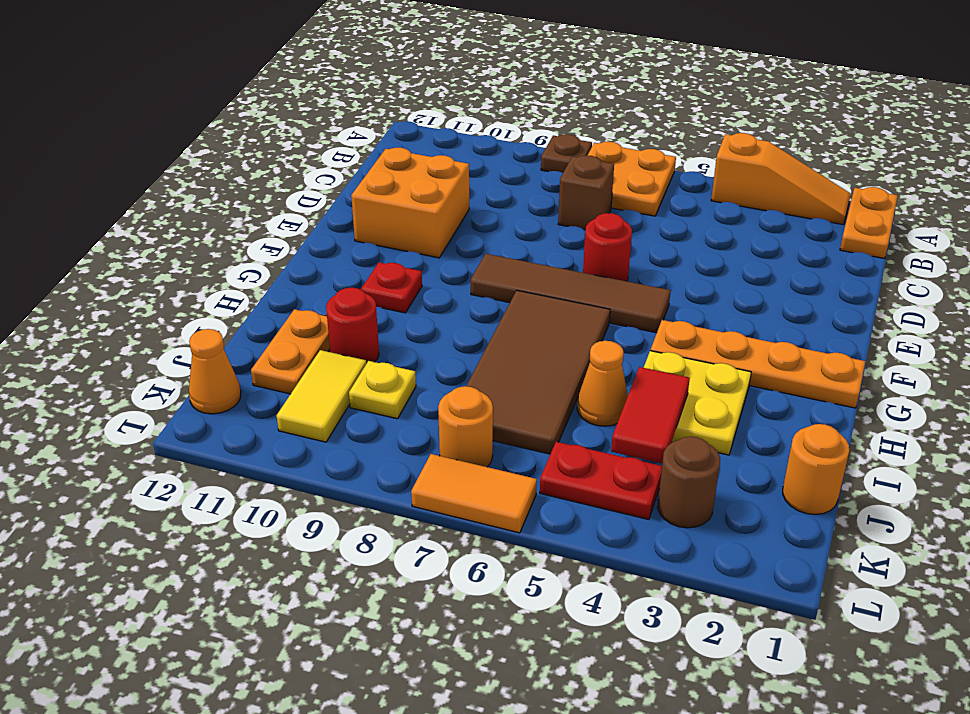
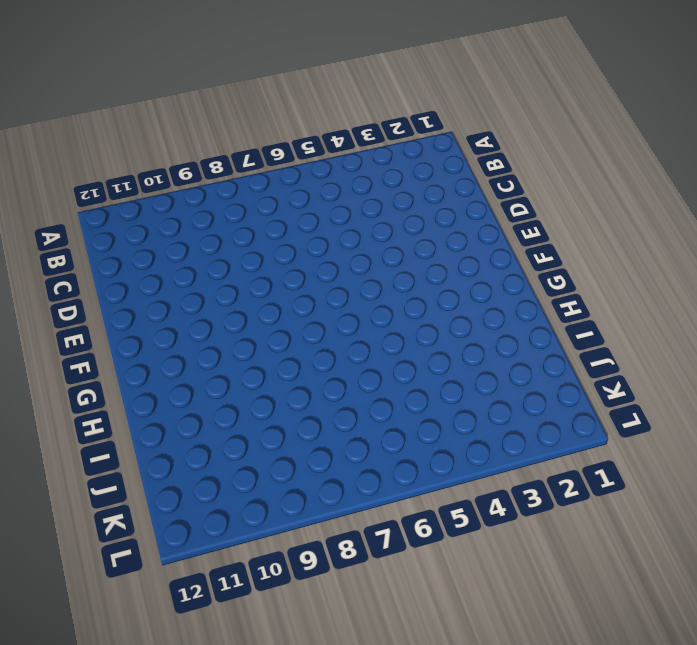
none -> orange 1x2 plate [840,187,898,259]
none -> orange 1x3 slope [711,133,851,224]
none -> orange 2x2 plate [588,142,676,216]

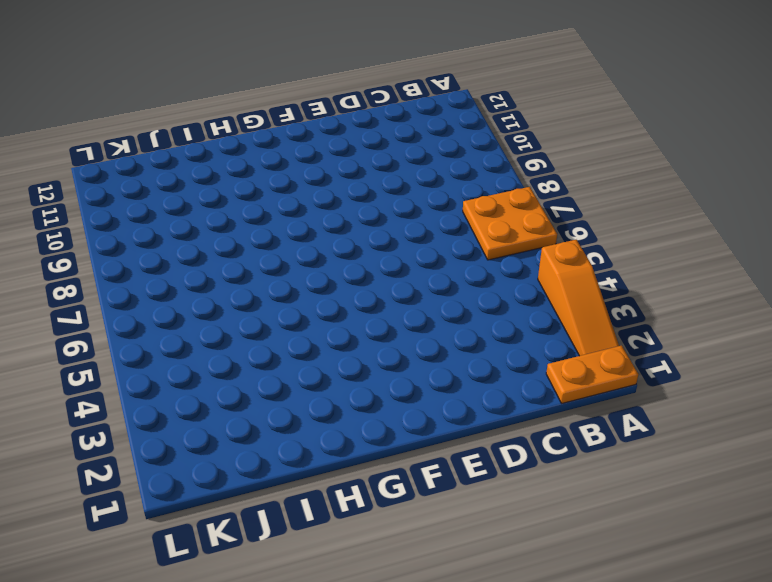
none -> brown 1x1 plate [541,134,592,173]
none -> brown 1x1 brick [558,155,614,230]
none -> orange 2x2 brick [351,148,469,258]

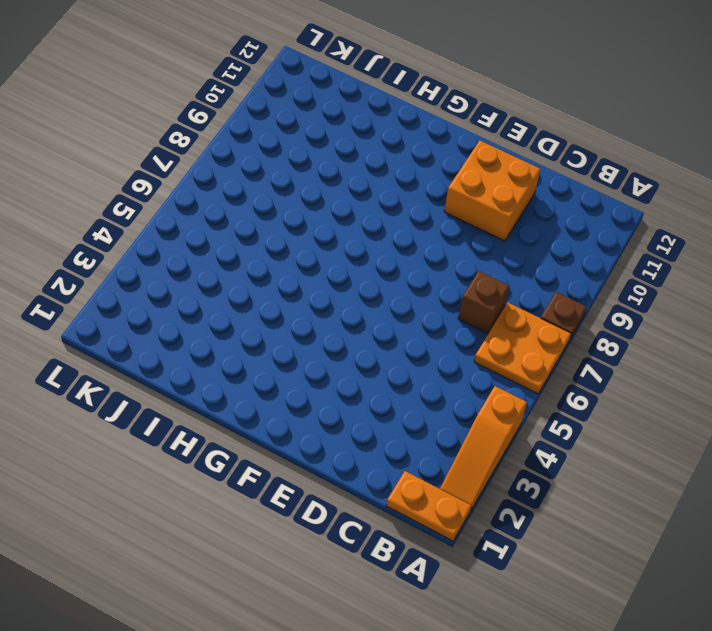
none -> red 1x1 round brick [583,213,632,281]
none -> brown 1x4 tile [471,254,671,333]
none -> orange 1x4 plate [650,320,865,408]

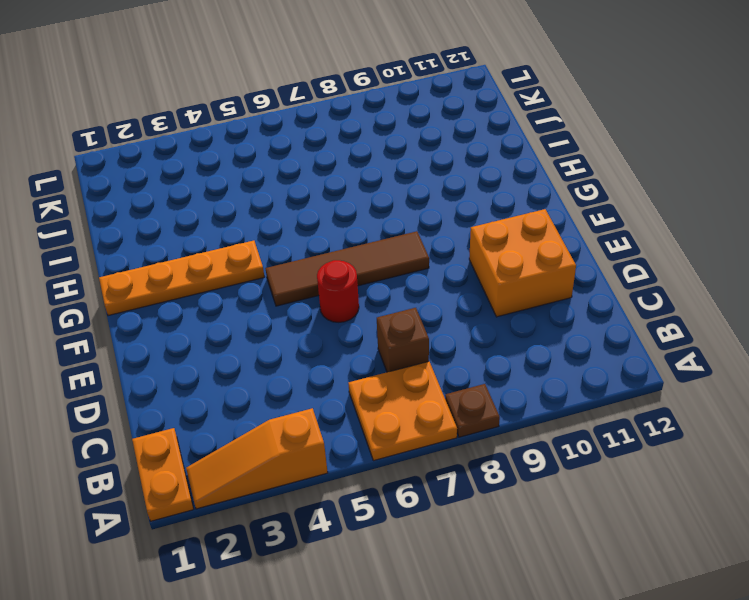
none -> brown 2x4 tile [467,290,610,454]
none -> red 1x1 plate [361,262,422,313]
none -> yellow 2x2 plate [644,351,751,455]

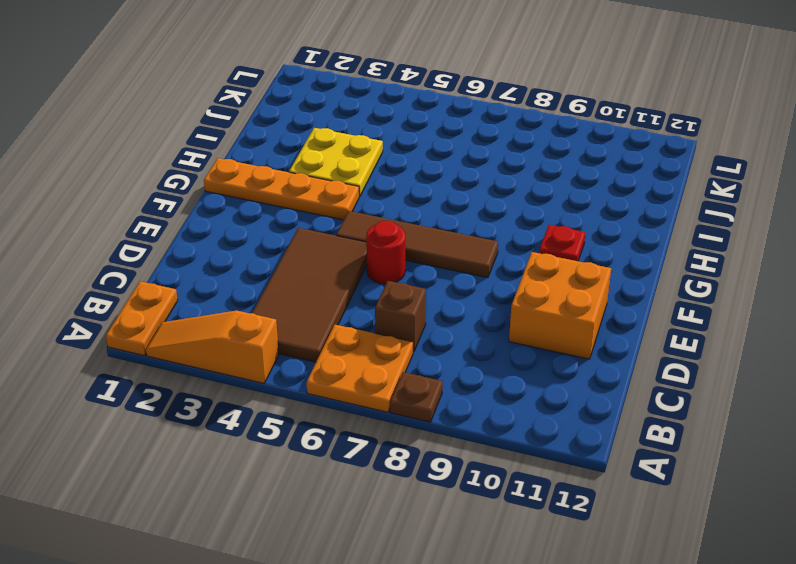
brown 2x4 tile [252,228,367,362] -> brown 2x4 tile moved to [467,290,610,454]
none -> orange 1x1 cone [577,341,628,426]
none -> red 1x1 round brick [326,288,379,364]
none -> orange 1x2 plate [251,309,330,394]

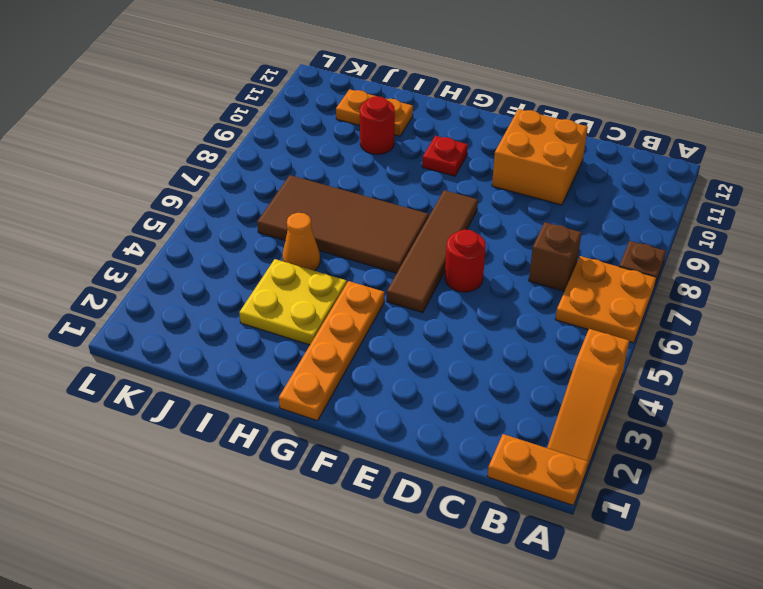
none -> orange 1x1 round brick [783,424,849,514]
none -> yellow 1x1 plate [349,361,416,419]
none -> yellow 1x2 tile [277,350,366,442]

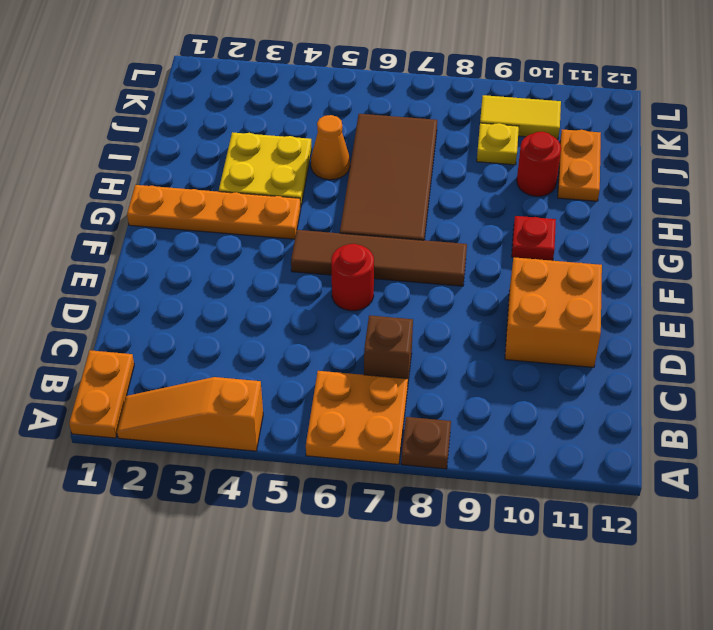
yellow 1x2 tile [480,95,561,139] -> yellow 1x2 tile turned to [277,350,366,442]
none -> orange 1x1 round brick [783,424,849,514]
none -> brown 1x1 round brick [658,437,720,528]
none -> red 1x2 plate [540,442,662,519]

